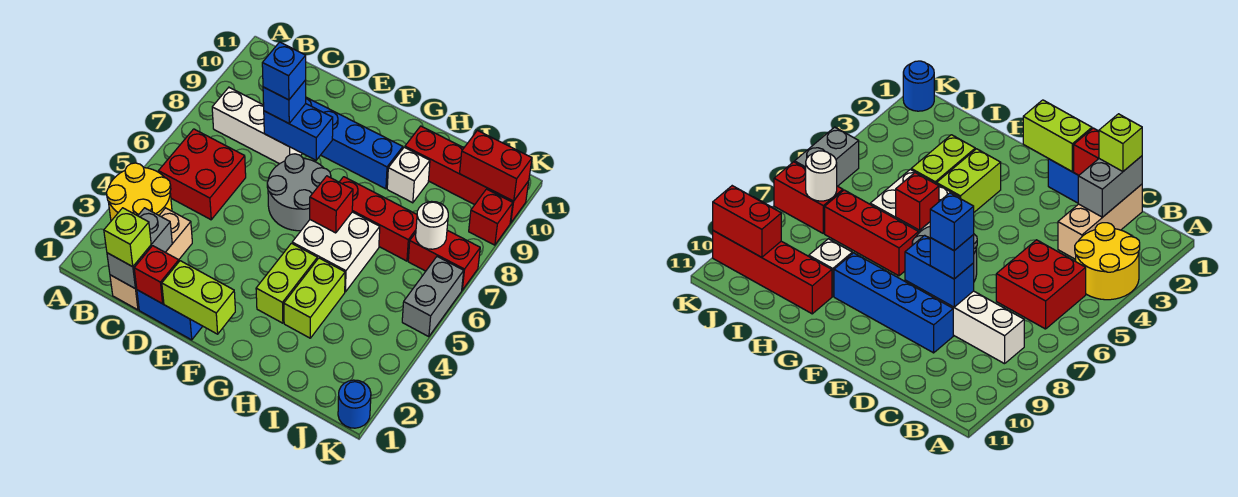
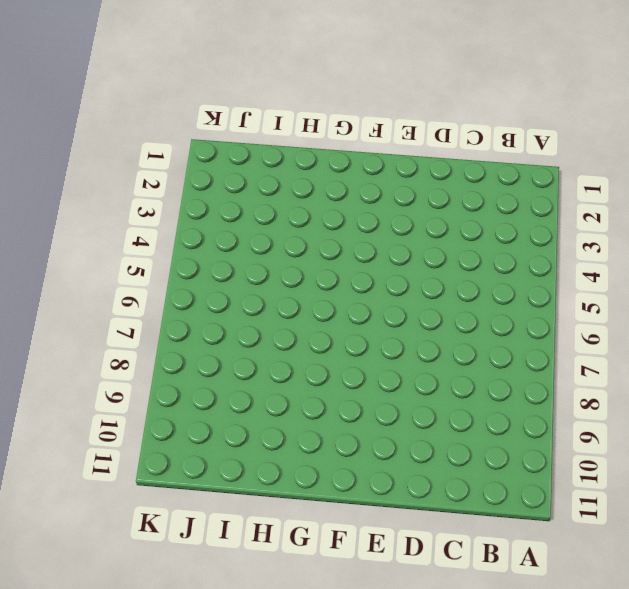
none -> yellow 2x2 round brick [106,163,172,221]
none -> red 2x2 brick [158,129,246,220]
none -> white 1x3 brick [212,87,302,164]

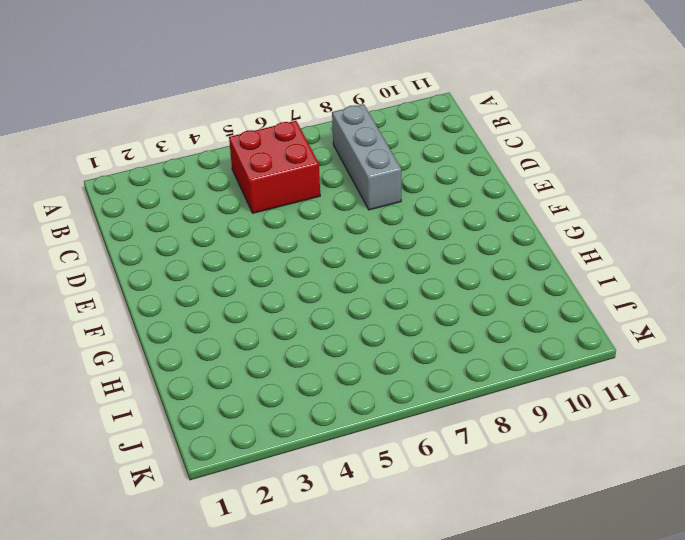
grey 1x3 brick [332,104,401,210] -> white 1x3 brick [212,87,302,164]
none -> yellow 2x2 round brick [106,163,172,221]
none -> tan 1x3 brick [110,208,192,310]
none -> blue 1x2 brick [137,290,203,340]

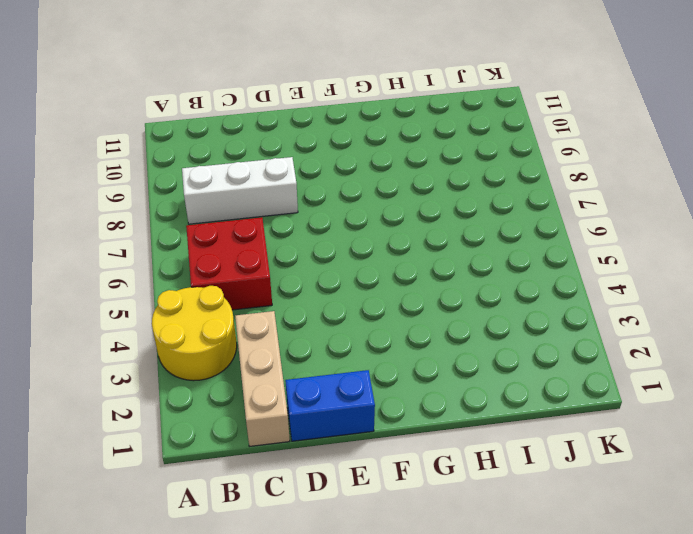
none -> blue 1x4 brick [306,97,403,189]
none -> grey 2x2 round brick [267,154,331,231]
none -> lime 1x2 brick [256,243,317,323]

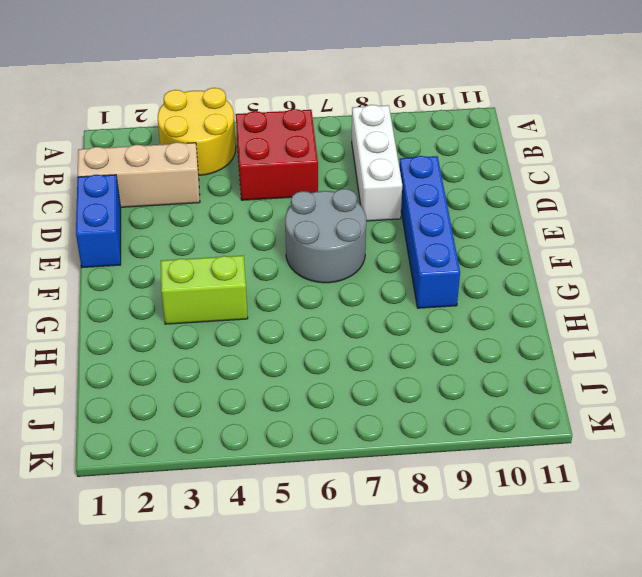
none -> white 2x2 brick [292,212,380,292]
none -> red 1x3 brick [340,177,417,261]
none -> lime 1x2 brick [284,258,345,338]

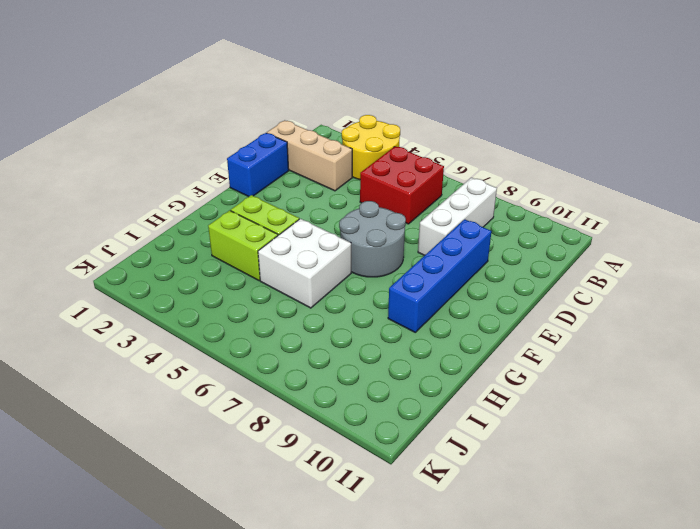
none -> red 1x3 brick [340,177,417,261]
none -> white 1x1 brick [387,147,430,203]
none -> red 1x4 brick [405,126,529,223]

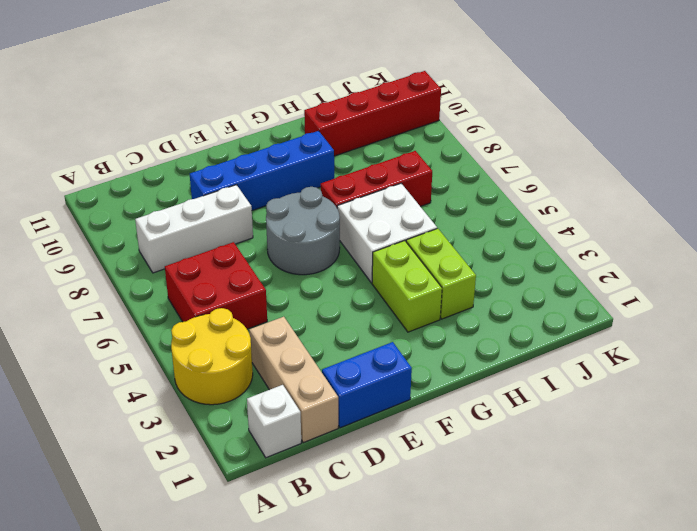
white 1x1 brick [247,385,301,458] -> white 1x1 brick moved to [387,147,430,203]
none -> red 1x2 brick [408,230,480,290]
none -> blue 1x1 round brick [338,380,371,428]
none -> grey 1x2 brick [402,257,464,337]

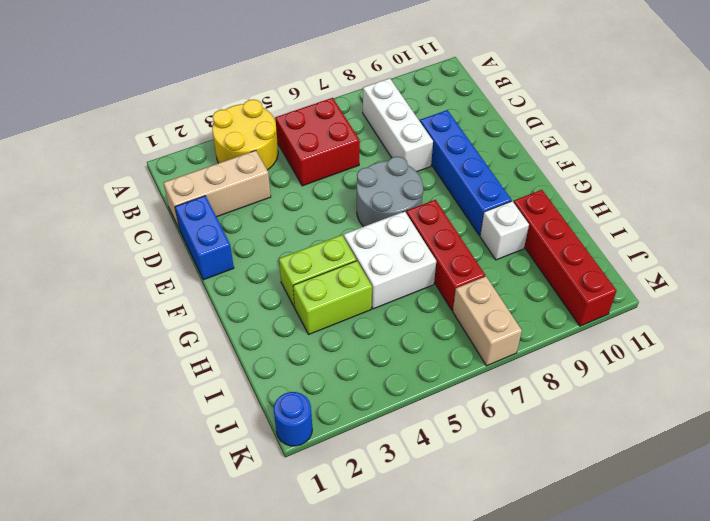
tan 1x2 brick [453,276,522,366] -> red 1x2 brick [408,230,480,290]
none -> grey 1x2 brick [402,257,464,337]
none -> red 1x1 brick [469,189,513,245]
none -> grey 1x2 brick [107,208,172,289]

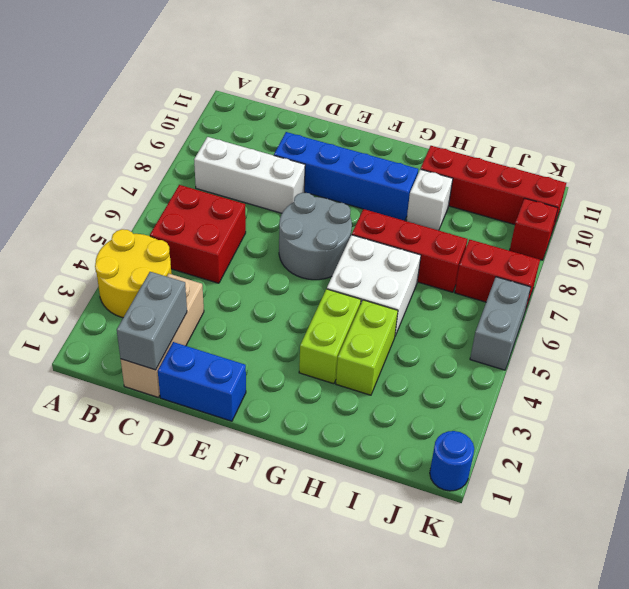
none -> red 1x1 brick [134,246,179,304]
none -> blue 1x2 brick [264,104,333,160]
none -> lime 1x2 brick [162,261,235,334]

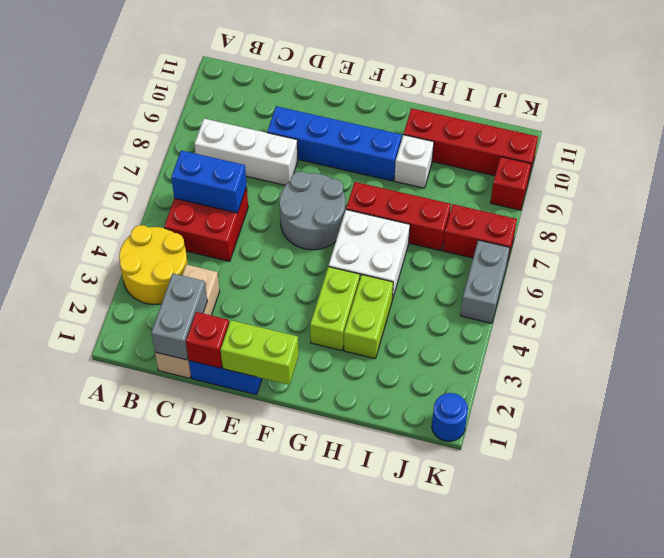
blue 1x2 brick [171,150,247,213] -> blue 1x2 brick moved to [264,104,333,160]
none -> red 1x1 brick [310,176,353,233]
none -> white 1x1 round brick [416,201,448,249]
none -> red 1x2 brick [460,130,532,201]

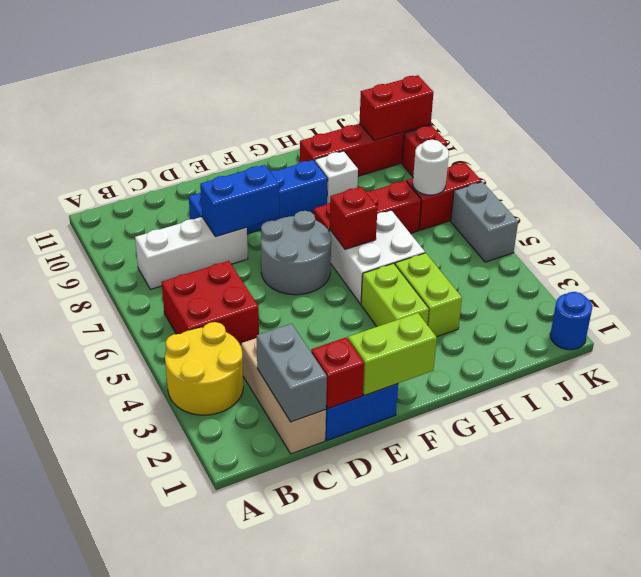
none -> lime 1x1 brick [104,208,151,267]
none -> blue 1x1 brick [263,80,306,123]
none -> blue 1x1 brick [262,42,306,100]

